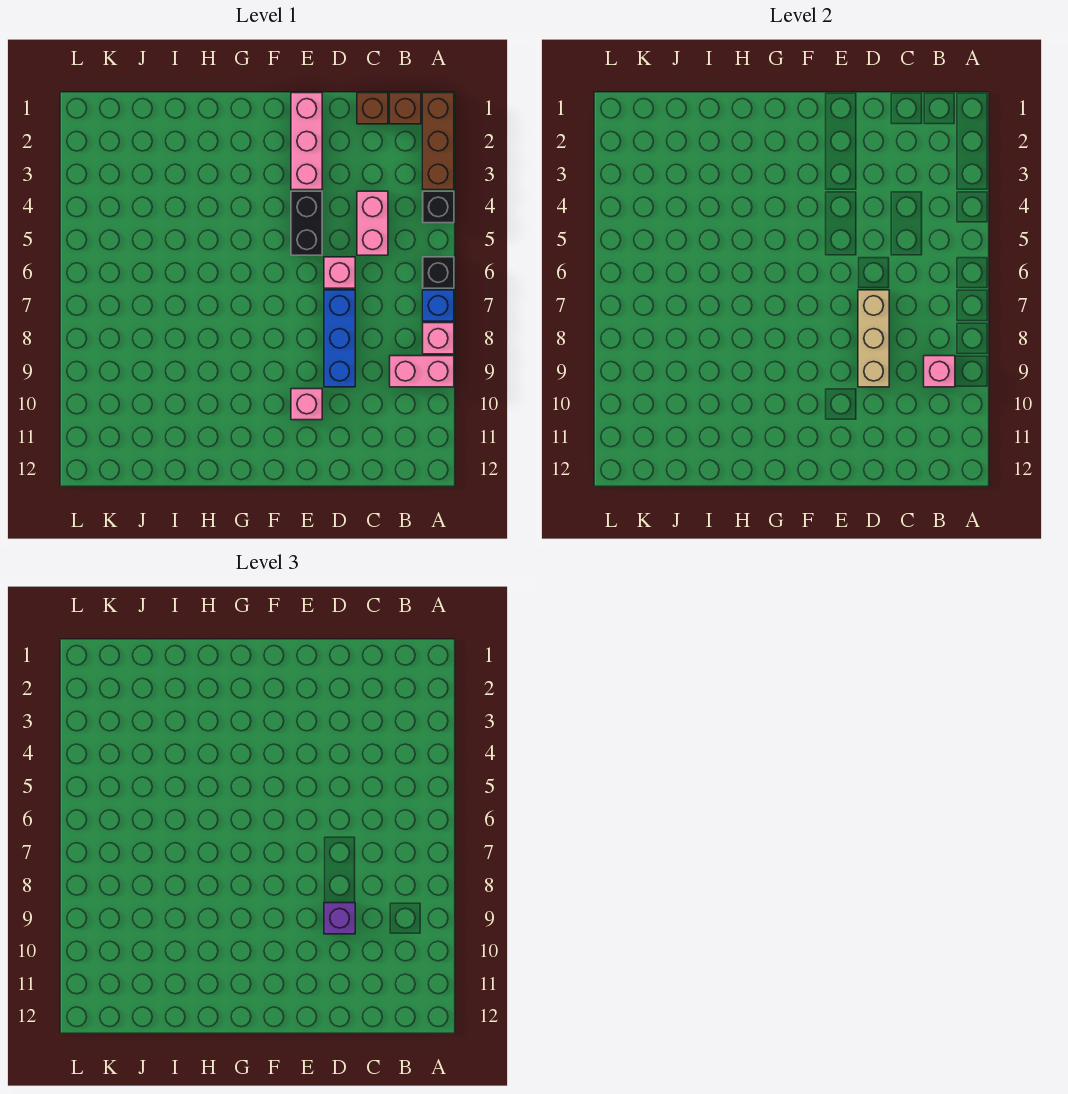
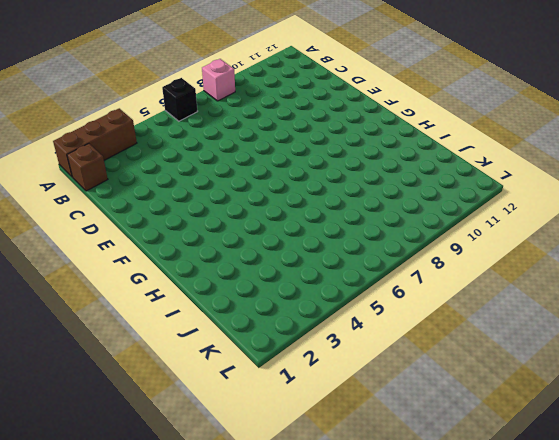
none -> black 1x1 brick [423,191,454,223]
none -> blue 1x1 brick [423,290,454,321]
none -> pink 1x2 brick [390,356,454,387]

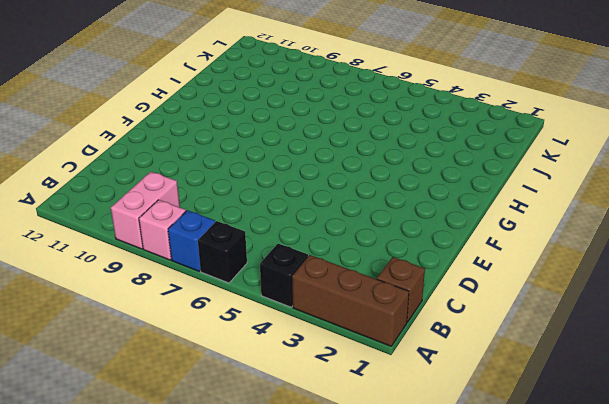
none -> brown 1x1 brick [357,93,388,124]
none -> pink 1x2 brick [357,191,388,255]
none -> pink 1x1 brick [324,257,355,288]

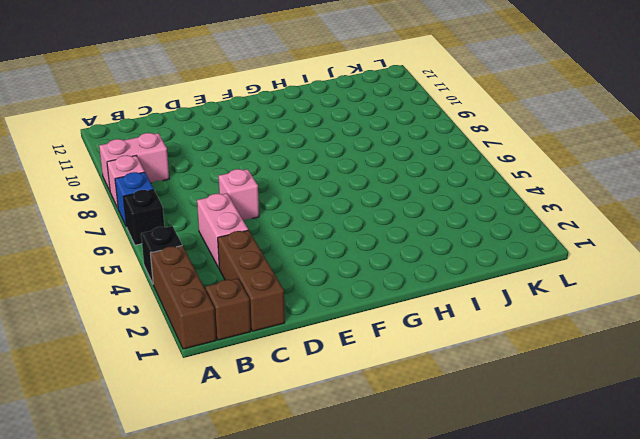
brown 1x3 brick [218,230,285,331] -> brown 1x1 brick [357,93,388,124]
none -> blue 1x3 brick [324,290,355,387]
none -> pink 1x3 brick [291,93,322,190]
none -> black 1x2 brick [291,191,322,255]

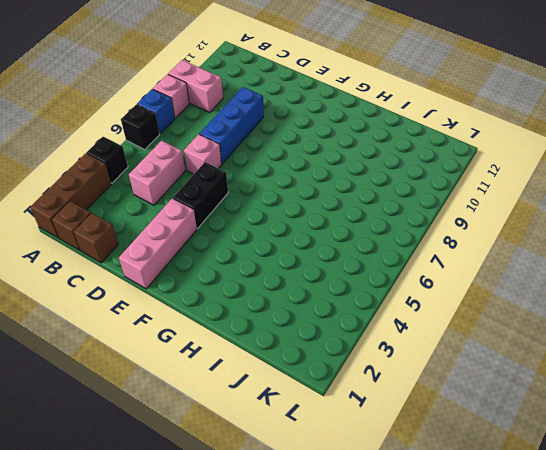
none -> pink 1x1 brick [291,389,322,420]
none -> pink 1x1 brick [924,356,955,387]
none -> tan 1x3 brick [858,290,889,387]

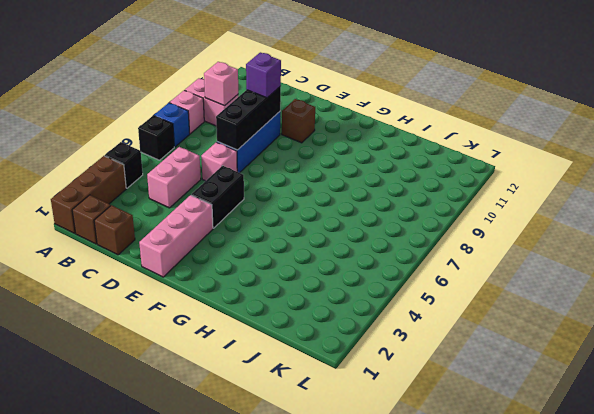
black 1x3 brick [216,86,281,150] -> tan 1x3 brick [858,290,889,387]
brown 1x1 brick [282,99,315,143] -> pink 1x1 brick [291,389,322,420]

